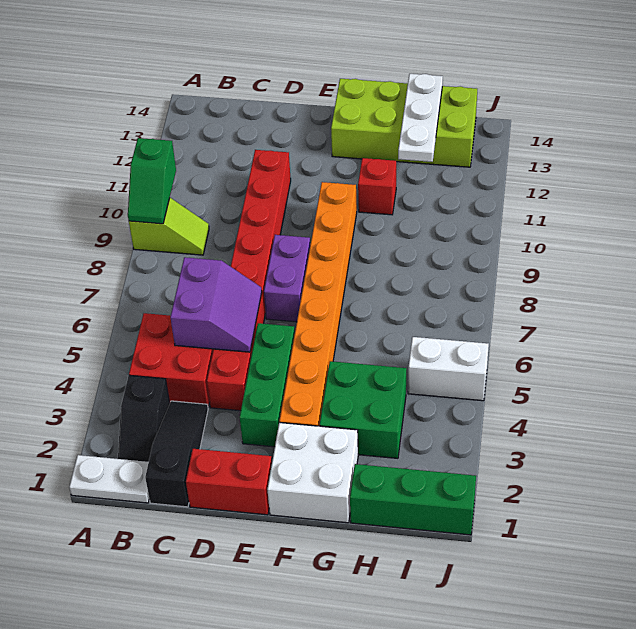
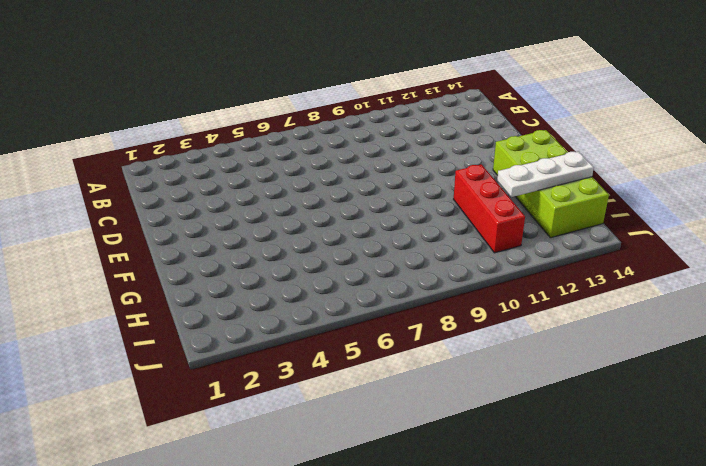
red 1x3 brick [454,164,525,253] -> red 1x1 brick [358,158,396,215]
none -> white 1x2 plate [69,455,149,503]
none -> lime 1x2 slope [129,198,209,255]
none -> black 1x2 slope [118,375,170,462]

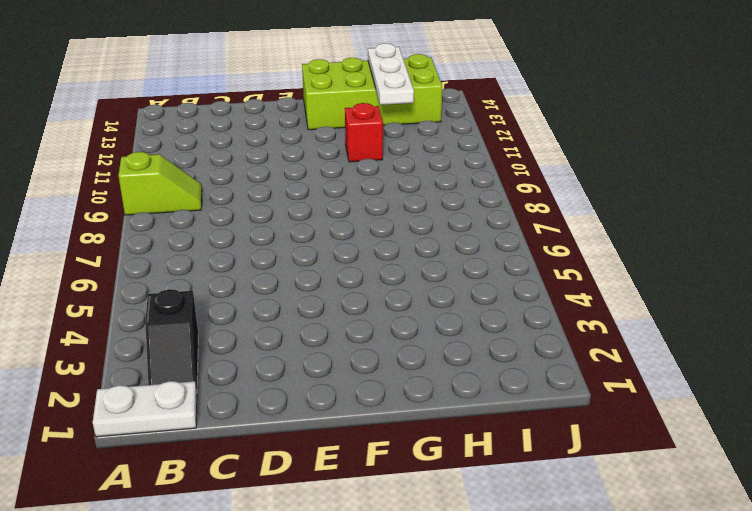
none -> red 2x2 brick [129,313,213,407]
none -> black 1x3 slope [145,401,208,507]
none -> red 1x2 brick [186,449,272,515]

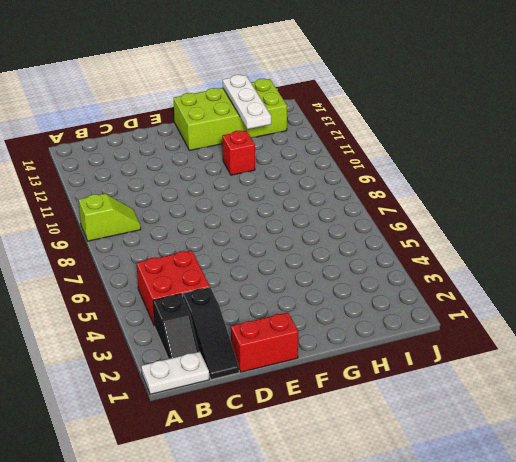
black 1x3 slope [182,287,239,379] -> black 1x3 slope turned to [145,401,208,507]
none -> red 1x8 brick [207,150,291,411]
none -> green 1x3 brick [240,323,295,447]
none -> purple 1x2 brick [264,235,310,322]

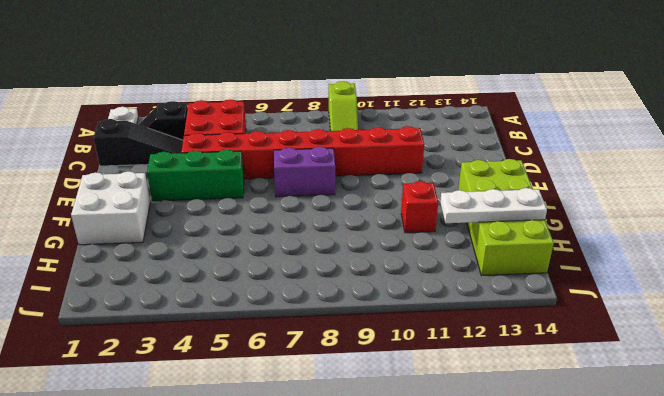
none -> red 1x2 brick [186,449,272,515]
none -> orange 1x8 brick [280,182,357,426]
none -> green 2x2 brick [320,361,406,458]

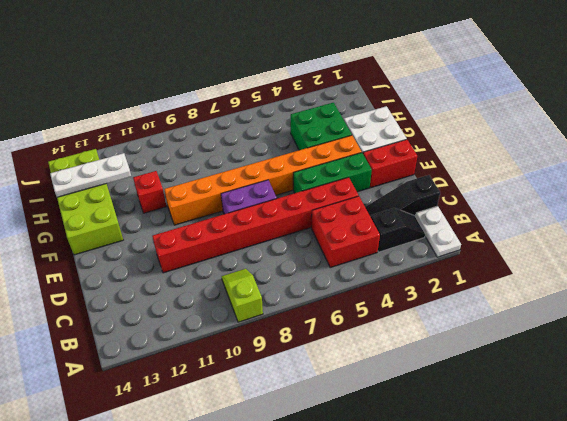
red 1x2 brick [363,140,417,188] -> red 1x2 brick turned to [186,449,272,515]
none -> green 1x3 brick [350,464,476,535]
none -> white 1x2 brick [408,337,489,401]
none -> green 1x2 slope [128,138,176,224]

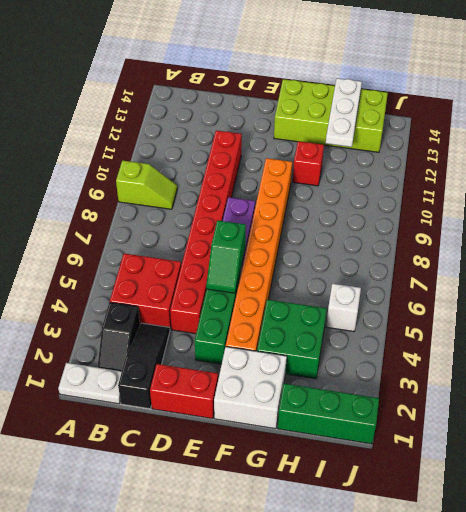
green 1x2 slope [206,220,246,293] -> green 1x2 slope moved to [128,138,176,224]
white 1x1 brick [326,284,361,331] -> white 1x2 brick [408,337,489,401]
none -> purple 2x2 slope [170,257,262,352]

